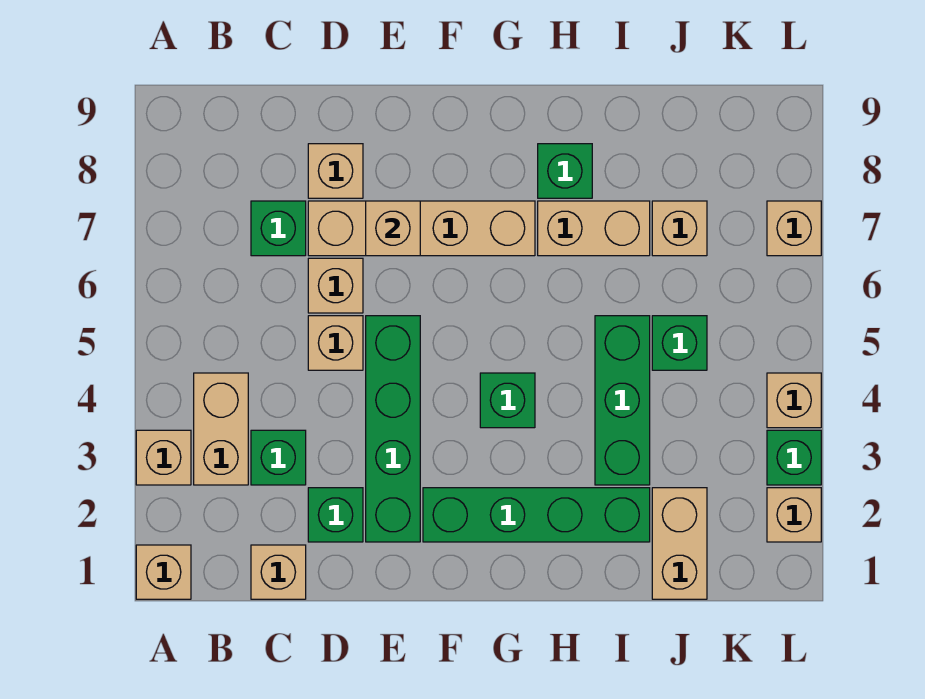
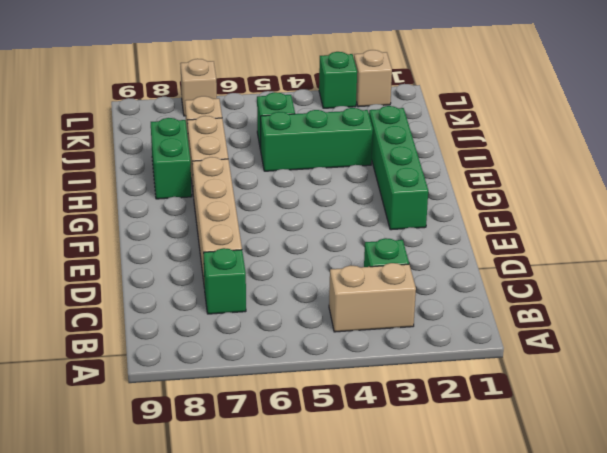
green 1x2 brick [151,118,192,199] -> green 1x1 brick [538,144,592,198]
none -> tan 1x1 brick [136,545,191,599]
none -> tan 1x1 brick [136,430,191,485]
none -> tan 1x1 brick [251,545,306,599]

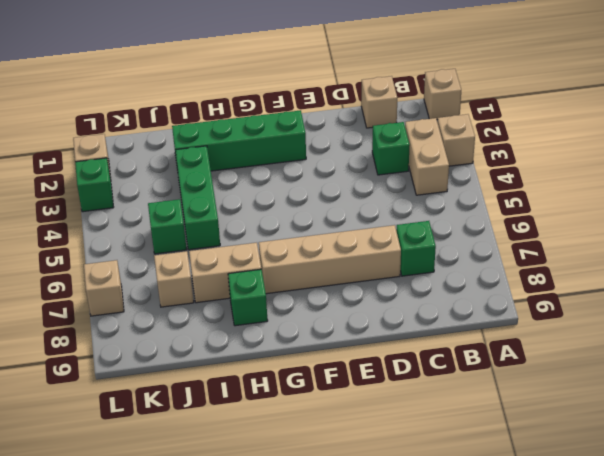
none -> green 1x1 brick [308,488,363,542]
none -> tan 1x1 brick [308,316,363,370]
none -> tan 1x1 brick [308,258,363,313]

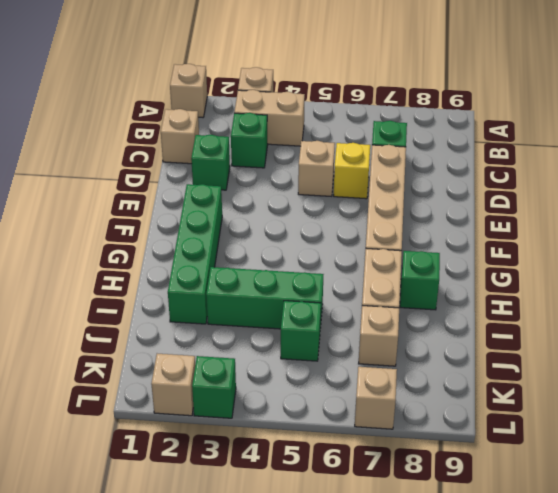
yellow 1x1 brick [334,143,370,199] -> tan 1x1 brick [308,258,363,313]
none -> tan 1x1 brick [308,144,363,198]
none -> green 1x4 brick [366,316,420,542]
none -> green 1x1 brick [480,373,535,428]

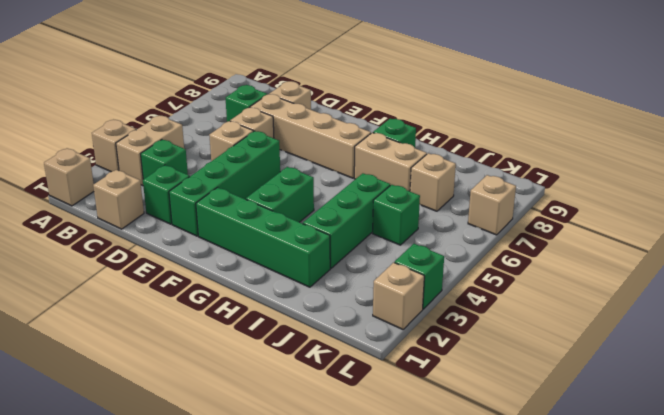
green 1x2 brick [246,167,314,222] -> green 1x1 brick [480,373,535,428]
none -> tan 1x2 brick [652,488,707,599]
none -> tan 1x1 brick [767,373,821,428]
none -> tan 1x1 brick [366,201,420,256]

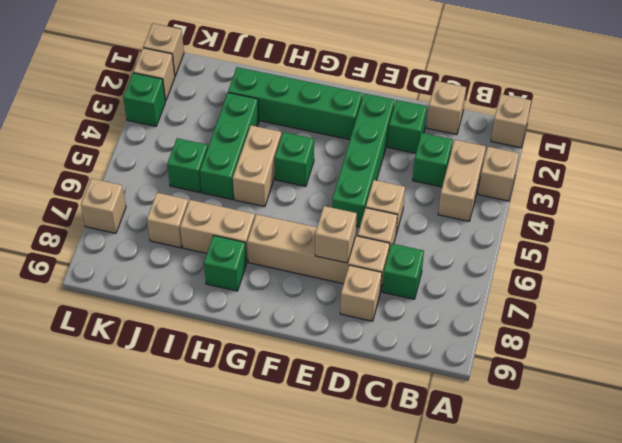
tan 1x2 brick [233,125,281,207] -> tan 1x2 brick moved to [652,488,707,599]
tan 1x1 brick [143,23,184,76] -> tan 1x1 brick moved to [767,373,821,428]

